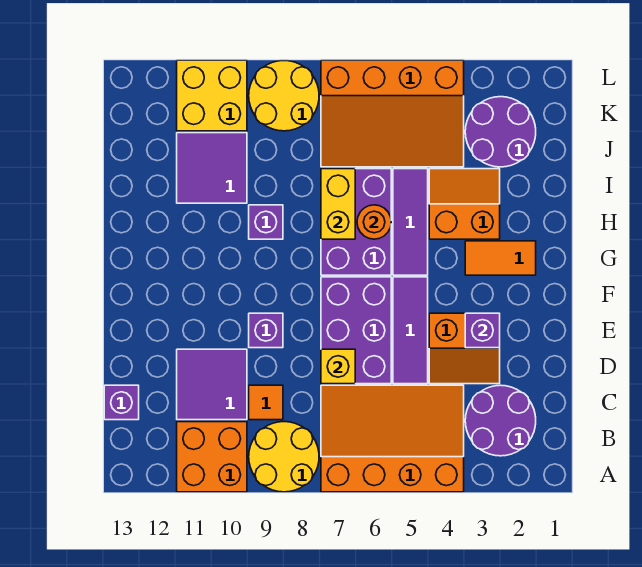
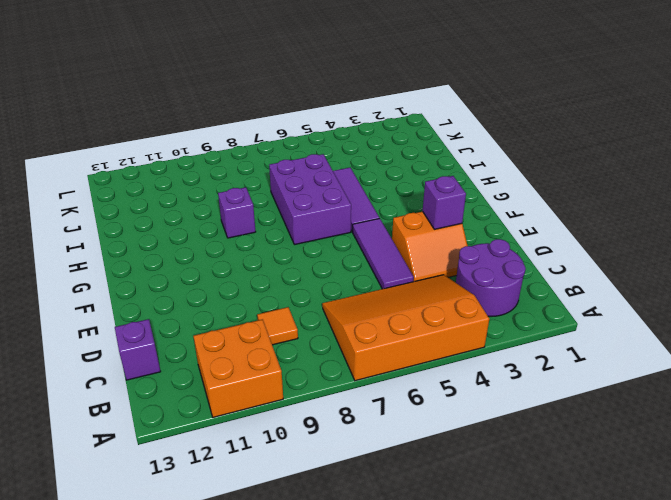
none -> yellow 2x2 round brick [249,422,319,492]
none -> purple 2x2 tile [177,349,247,420]
none -> purple 2x3 brick [321,277,391,384]

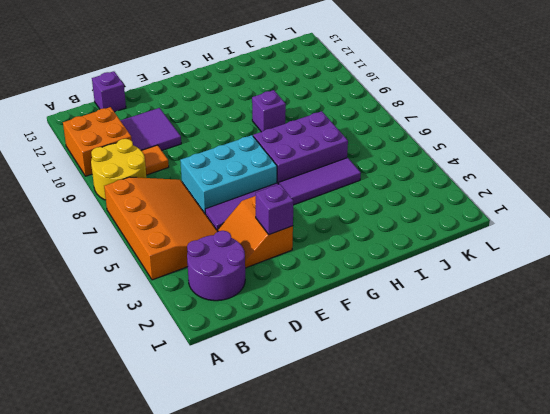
cyan 2x3 brick [180,135,277,213] -> purple 2x3 brick [321,277,391,384]
none -> purple 1x1 brick [249,313,283,348]
none -> orange 1x2 tile [465,241,536,275]
none -> orange 2x2 slope [429,169,500,239]

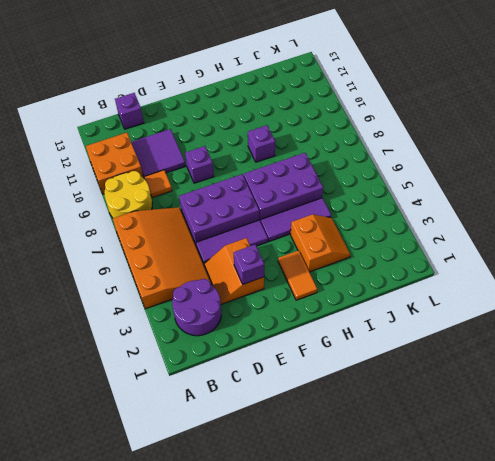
none -> purple 2x2 tile [177,133,247,203]
none -> purple 2x2 round brick [465,97,536,167]
none -> orange 3x4 slope [321,60,464,167]

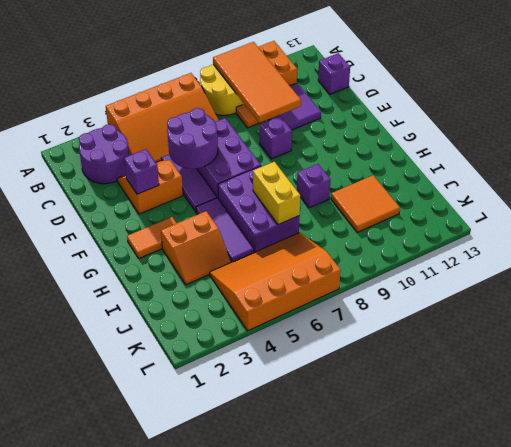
orange 2x4 tile [213,42,301,123] -> none
purple 2x2 round brick [167,108,218,169] -> purple 2x2 round brick moved to [465,97,536,167]
orange 2x2 tile [331,175,400,232] -> purple 2x2 tile [177,133,247,203]
none -> yellow 2x2 round brick [249,61,319,131]
none -> yellow 2x2 brick [177,60,247,131]
none -> yellow 1x1 brick [321,349,355,384]

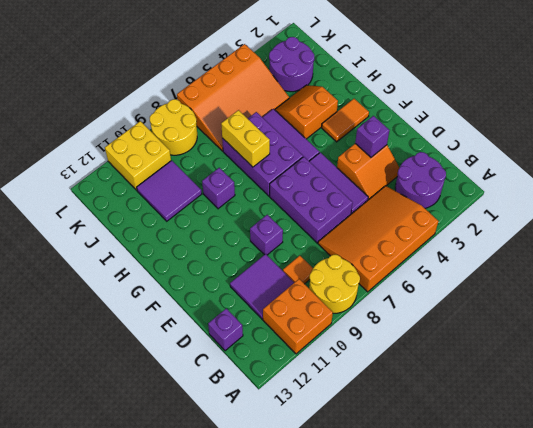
none -> yellow 1x1 brick [321,349,355,384]
none -> orange 1x1 round brick [357,205,391,239]

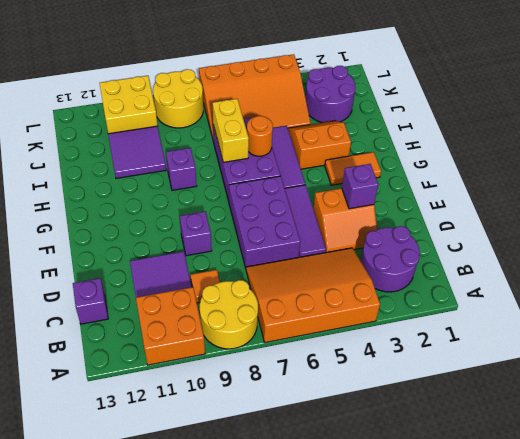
none -> yellow 1x1 brick [321,349,355,384]

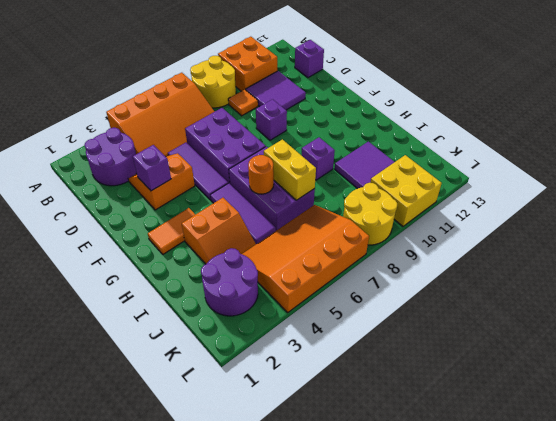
none -> yellow 1x1 brick [321,349,355,384]

